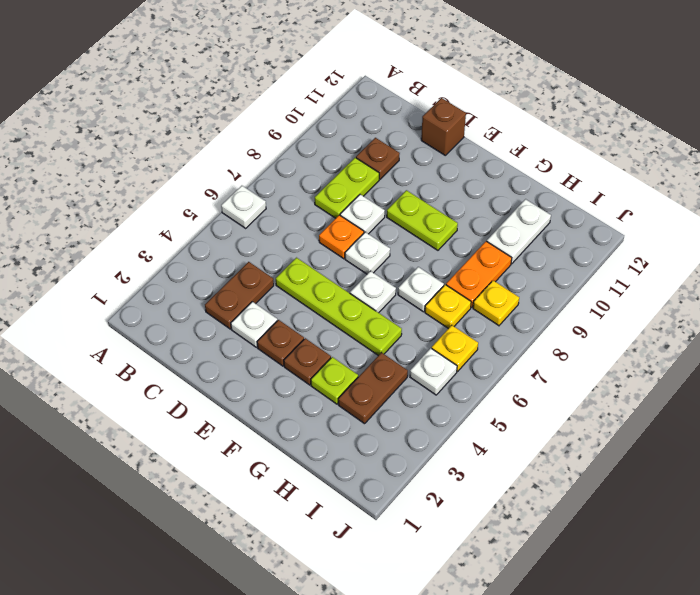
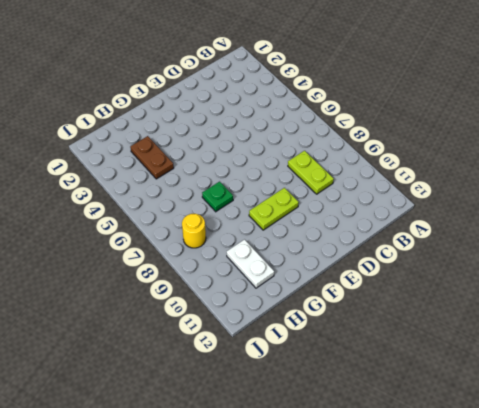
green 1x1 plate [202,182,233,212] -> white 1x1 plate [398,267,444,312]
yellow 1x1 round brick [182,214,206,248] -> yellow 1x1 plate [473,281,519,326]
none -> white 1x1 plate [221,186,266,228]
none -> brown 1x2 plate [205,262,274,329]
none -> brown 1x1 plate [356,138,400,179]

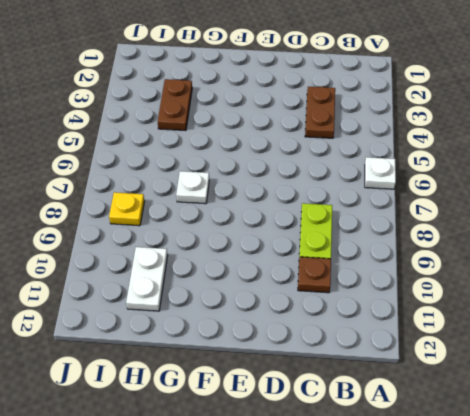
none -> white 1x1 plate [231,302,277,347]
none -> lime 1x4 plate [276,258,402,356]
none -> orange 1x1 plate [319,215,364,259]

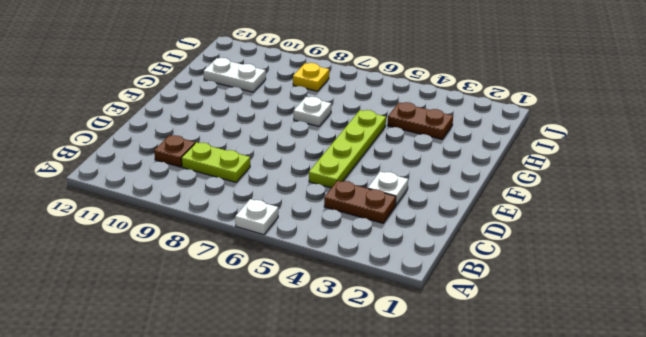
none -> orange 1x1 plate [319,215,364,259]
none -> white 1x1 plate [340,194,385,234]
none -> brown 1x1 brick [421,98,466,156]

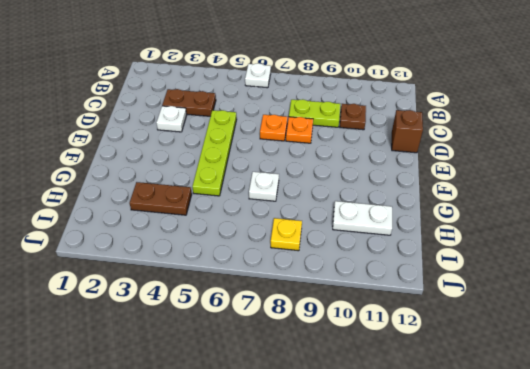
orange 1x1 plate [286,117,313,143] -> white 1x1 plate [340,194,385,234]
none -> brown 1x1 plate [257,320,304,366]
none -> white 1x1 plate [345,232,390,274]
none -> lime 1x2 plate [387,190,458,250]

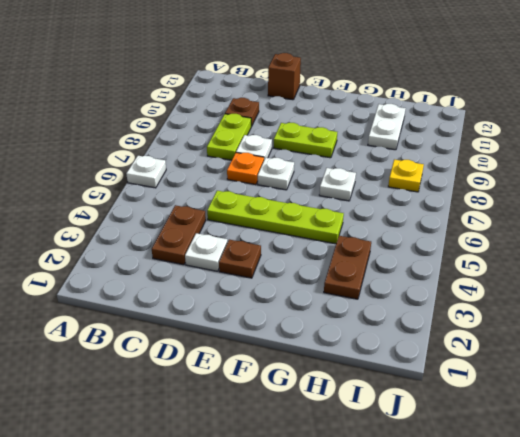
none -> brown 1x1 plate [284,338,331,385]
none -> white 1x1 plate [350,271,396,313]
none -> lime 1x1 plate [311,357,358,404]

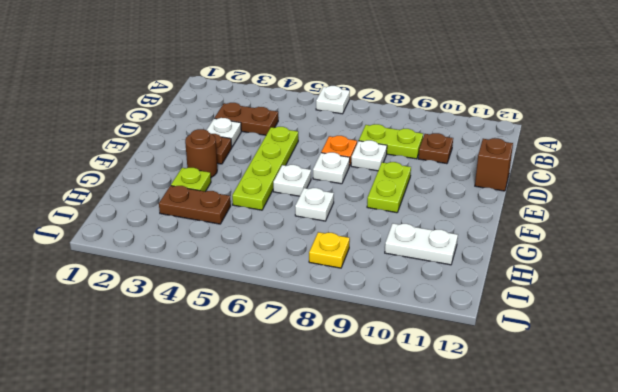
brown 1x1 round brick [185,129,217,177] -> brown 1x1 plate [284,338,331,385]
none -> yellow 1x1 plate [425,285,471,329]
none -> orange 1x2 plate [446,241,512,308]
none -> white 1x1 plate [410,348,457,395]

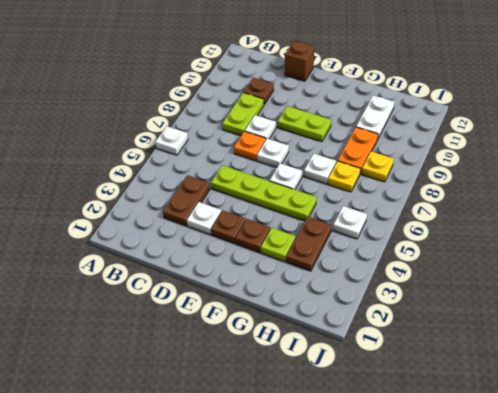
none -> yellow 1x1 plate [432,325,478,372]

